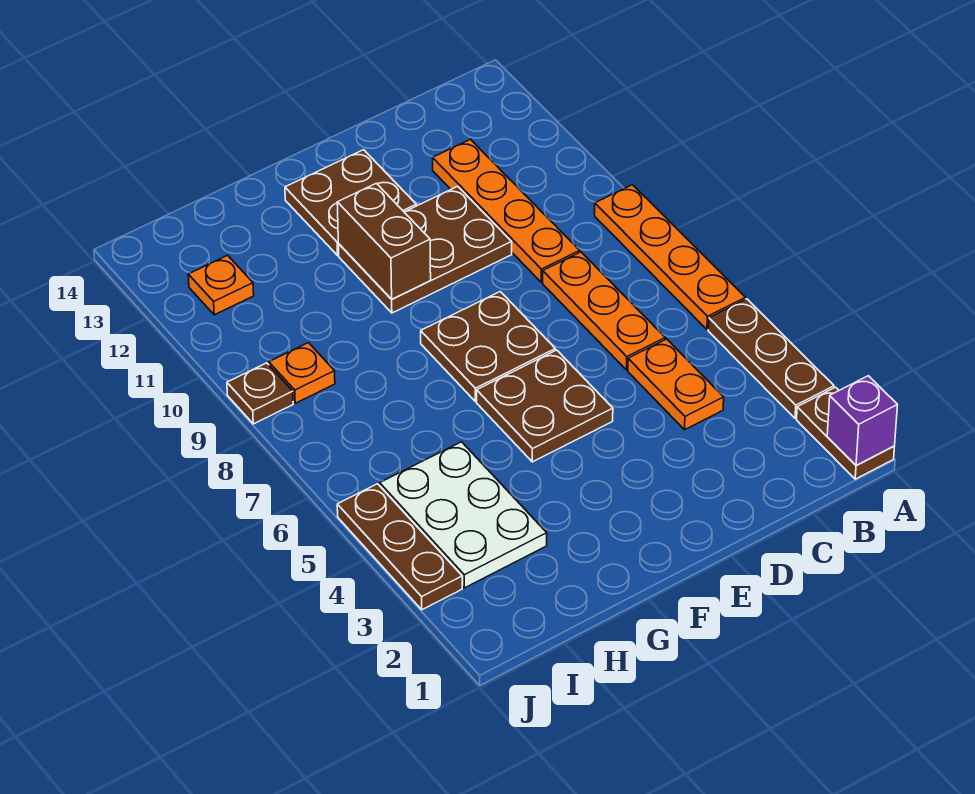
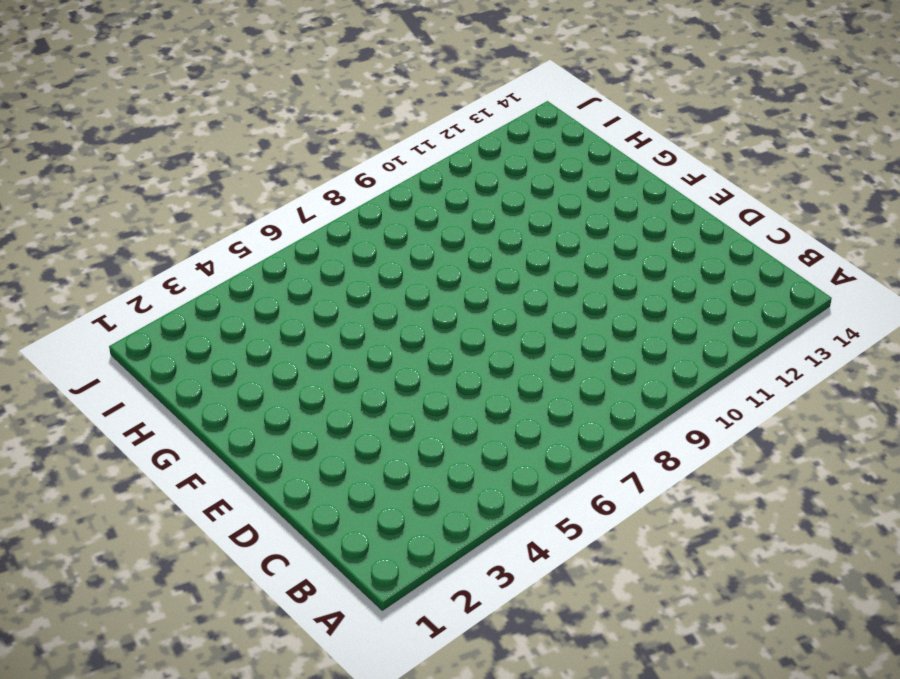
none -> brown 1x2 plate [797,387,895,479]
none -> brown 1x3 plate [708,299,834,418]
none -> orange 1x4 plate [595,185,745,330]

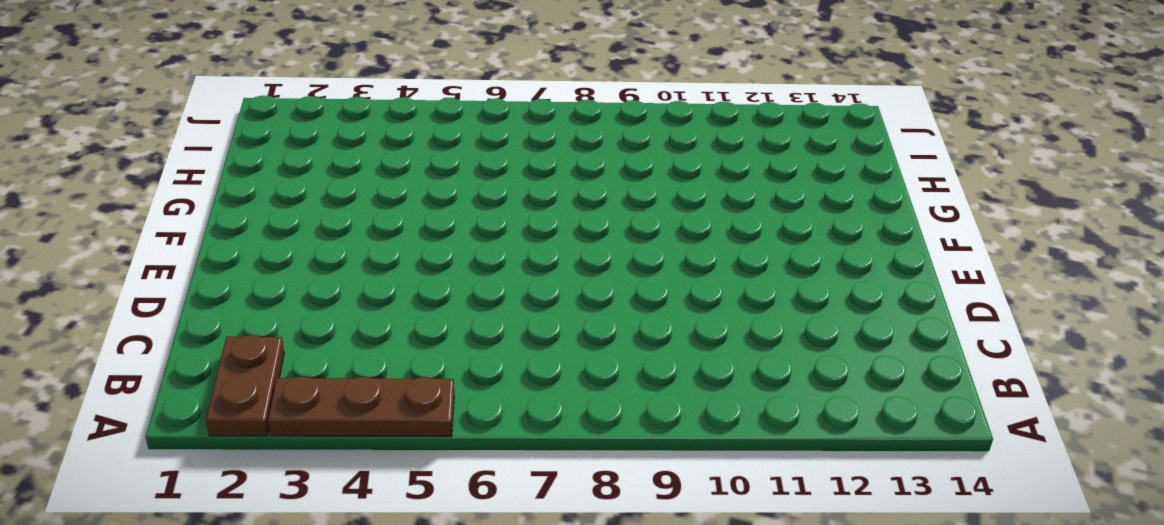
brown 1x2 plate [206,335,284,436] -> brown 1x2 plate turned to [797,387,895,479]
none -> orange 1x4 plate [595,185,745,330]
none -> orange 1x2 plate [628,339,724,430]
none -> orange 1x3 plate [543,252,665,370]

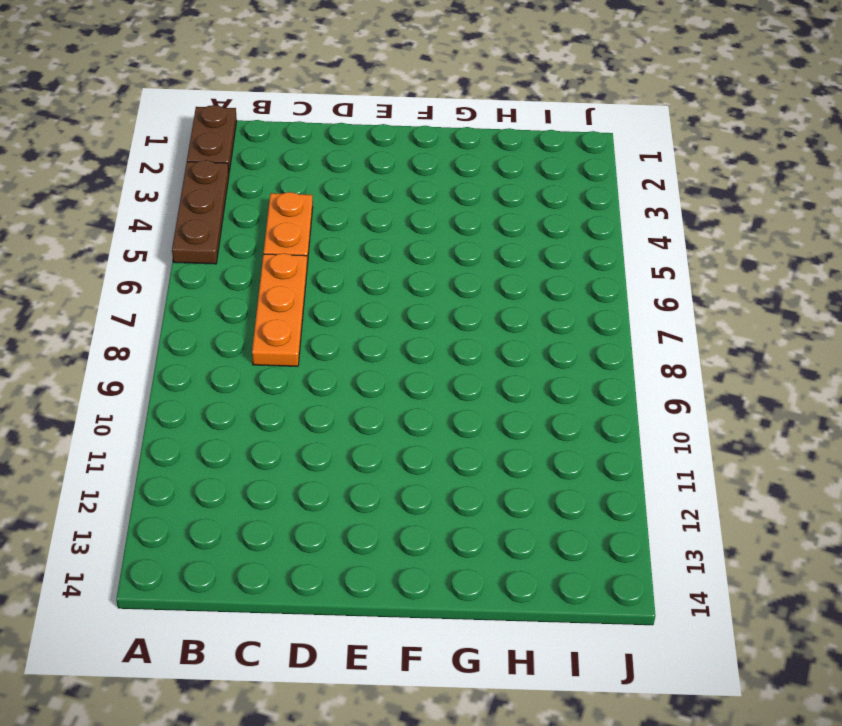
none -> orange 1x4 plate [595,185,745,330]
none -> orange 1x4 plate [433,139,580,282]
none -> brown 2x3 plate [338,186,512,313]

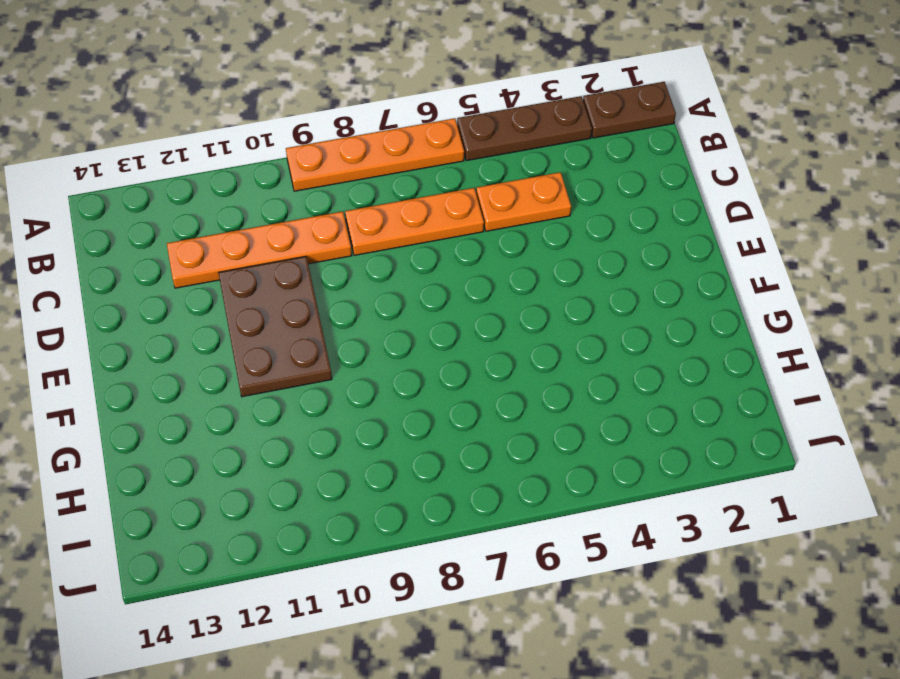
none -> brown 2x2 plate [477,350,613,462]
none -> brown 2x2 plate [421,292,555,401]
none -> brown 2x2 plate [285,150,416,255]

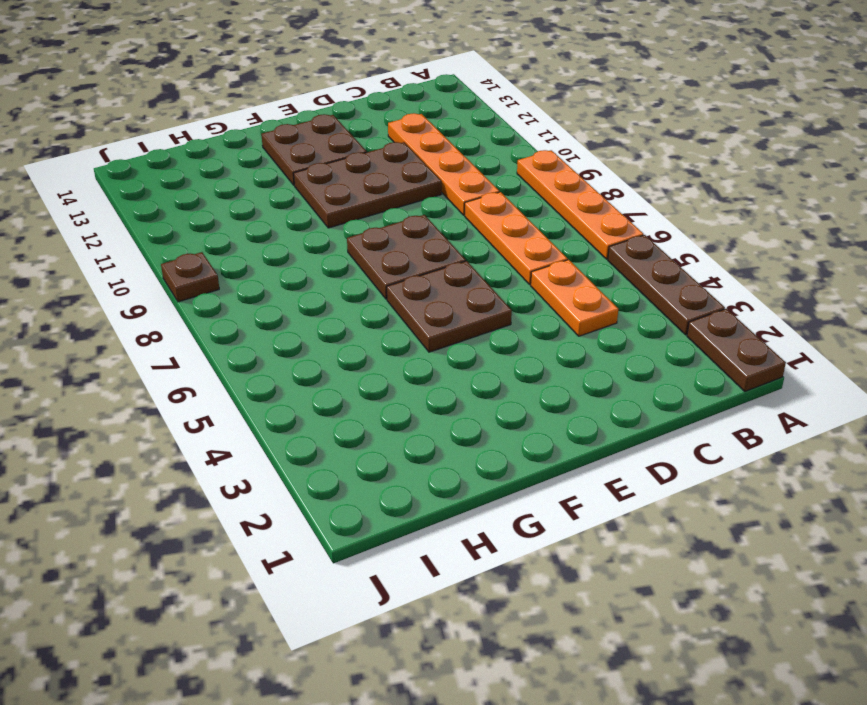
none -> white 2x3 plate [380,442,547,588]
none -> orange 1x1 plate [269,343,335,403]
none -> orange 1x1 plate [188,255,254,315]

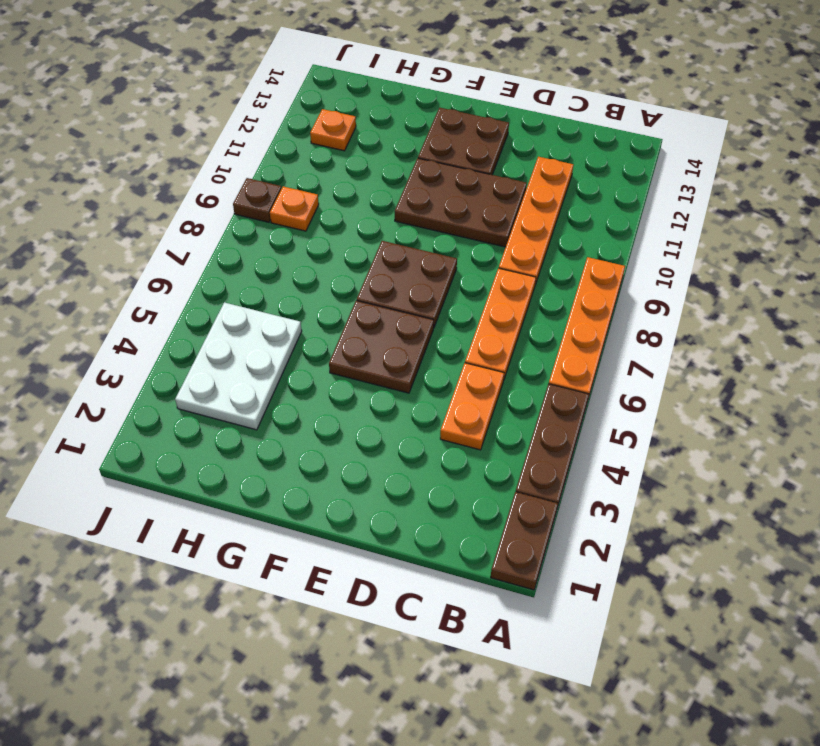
none -> brown 1x3 plate [337,484,462,610]
none -> purple 1x1 brick [827,376,897,465]
none -> brown 1x2 brick [337,183,431,299]

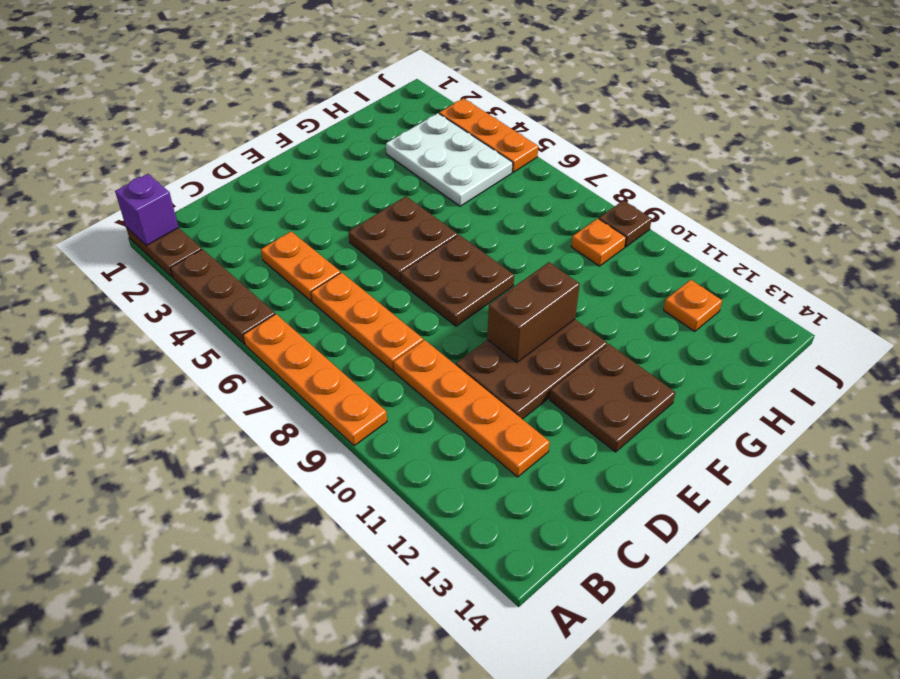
brown 1x2 brick [487,262,580,362] -> brown 1x2 brick turned to [337,183,431,299]
orange 1x3 plate [439,98,538,172] -> brown 1x3 plate [337,484,462,610]

